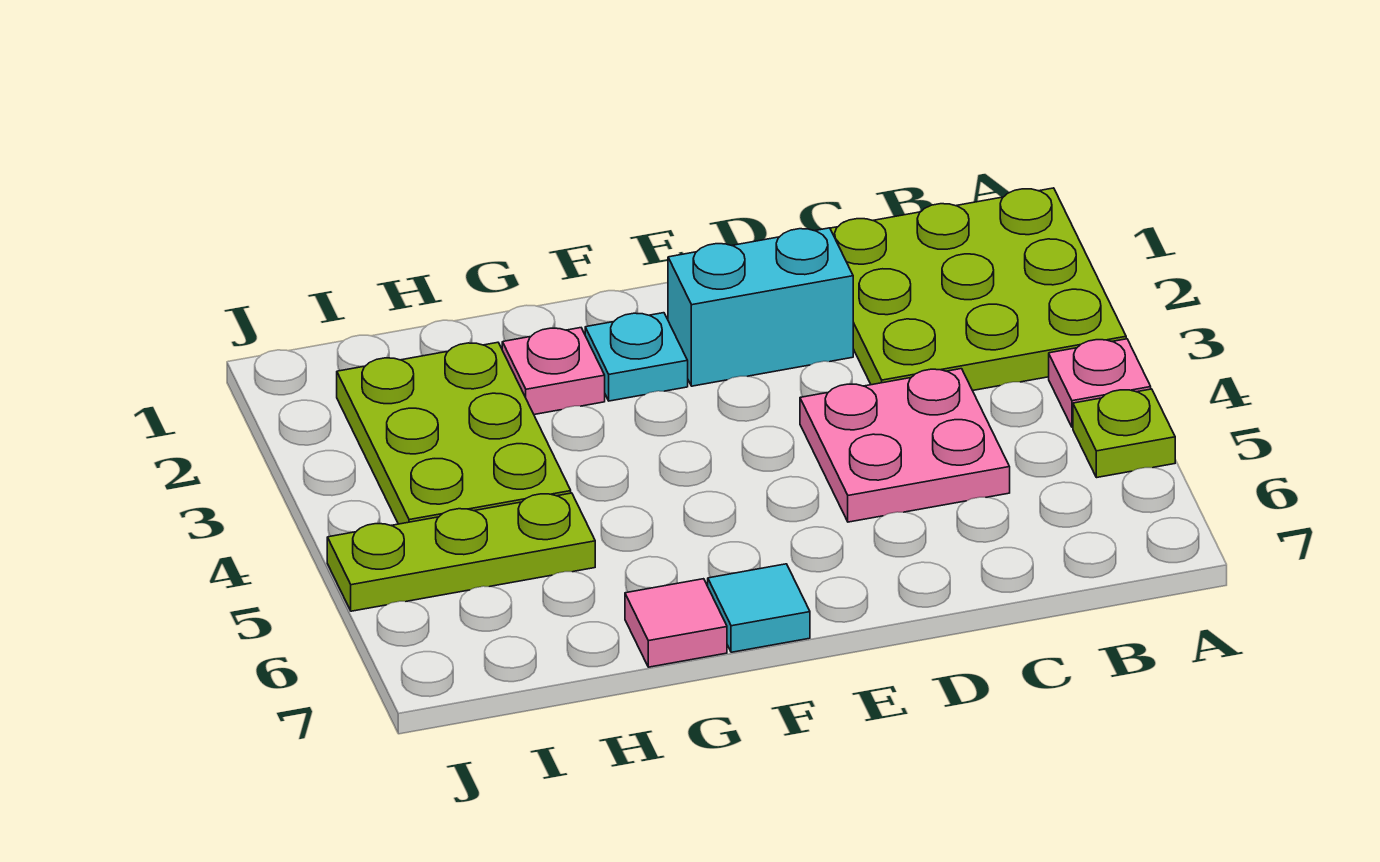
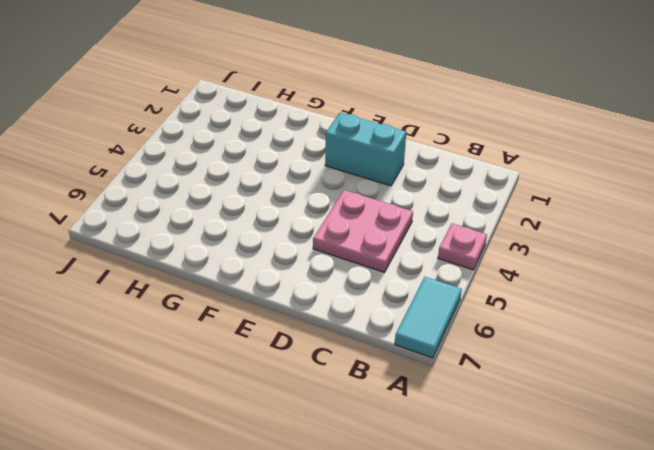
cyan 1x2 tile [395,277,462,358] -> none
none -> lime 3x3 plate [830,188,1126,391]
none -> lime 1x1 plate [1073,389,1175,478]

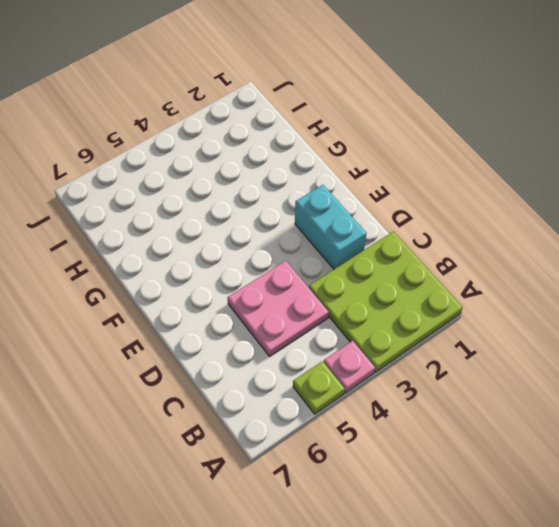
none -> cyan 1x1 plate [585,313,688,401]
none -> cyan 1x1 tile [708,564,810,652]

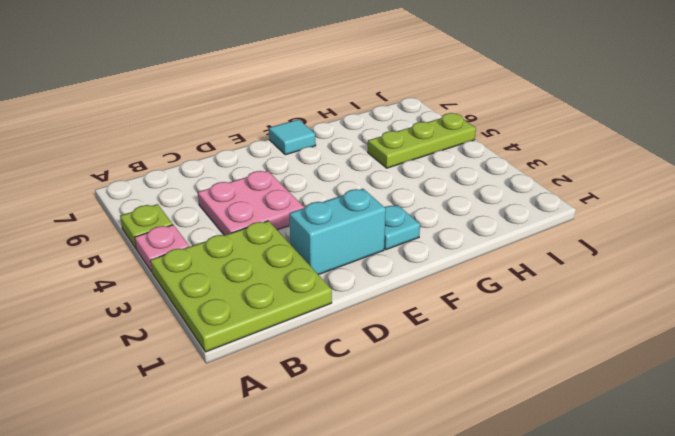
none -> pink 1x1 plate [502,328,605,415]
none -> pink 1x1 tile [625,579,727,667]

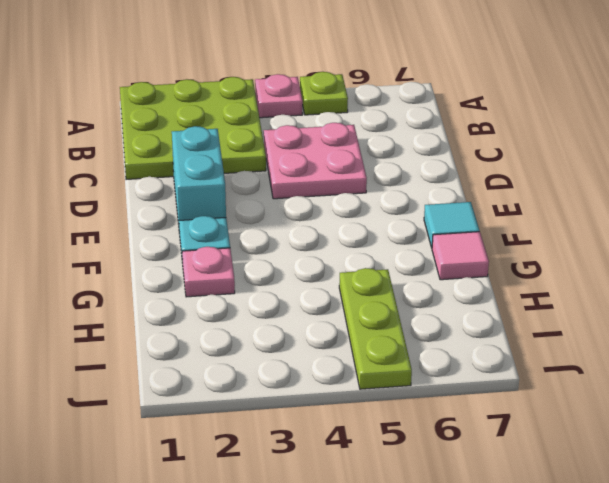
none -> lime 2x3 plate [337,342,571,524]

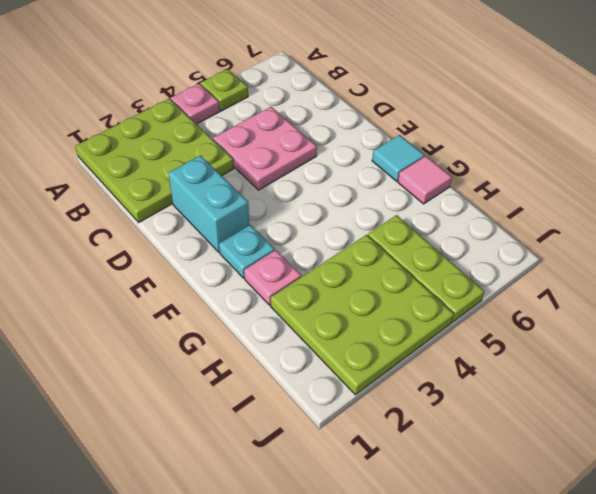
lime 3x3 plate [271,235,454,395] -> lime 2x3 plate [337,342,571,524]

